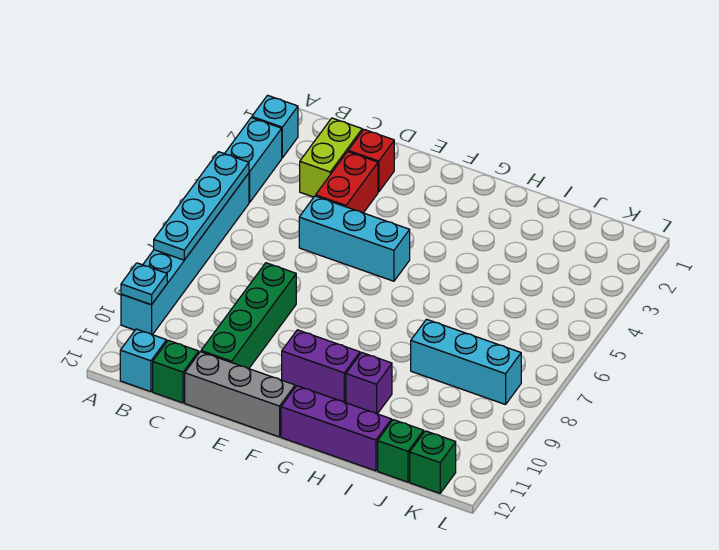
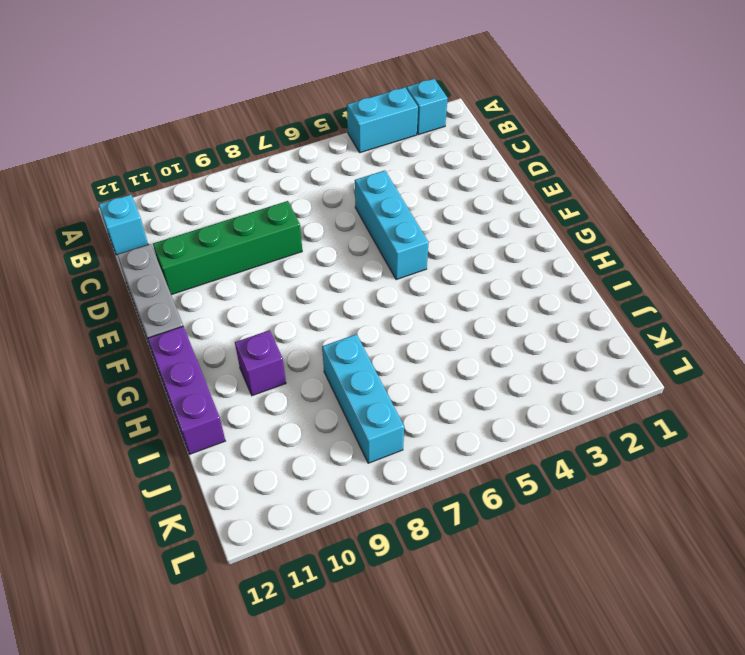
none -> cyan 1x6 brick [121,173,249,335]
none -> lime 1x2 brick [300,118,362,197]
none -> green 1x1 brick [153,340,199,403]

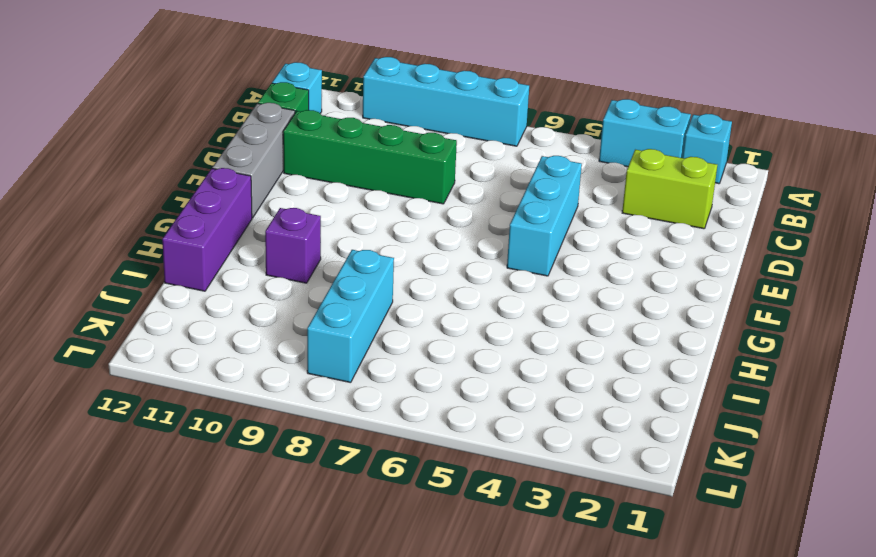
cyan 1x4 brick [363,57,529,146] -> cyan 1x6 brick [121,173,249,335]
none -> red 1x1 brick [348,129,394,192]
none -> red 1x2 brick [316,152,378,213]
none -> purple 1x2 brick [282,330,360,402]

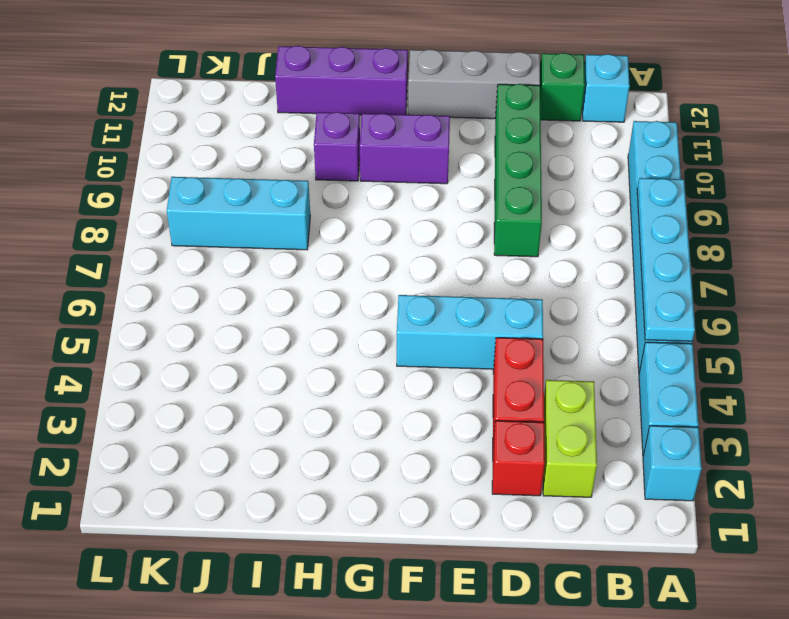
none -> green 1x1 brick [378,420,424,482]
none -> green 1x1 brick [410,431,456,493]
none -> cyan 1x1 plate [121,263,167,305]

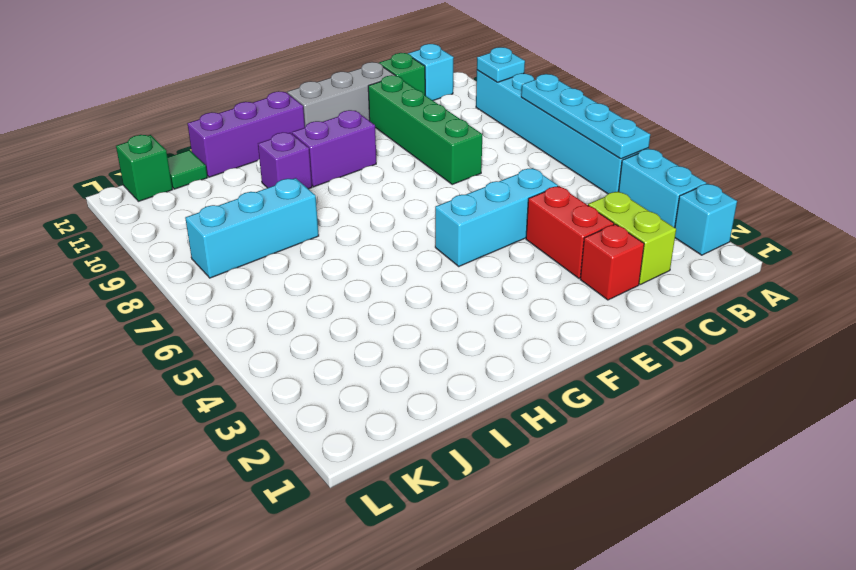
green 1x1 tile [168,150,207,189] -> green 1x1 brick [378,420,424,482]

